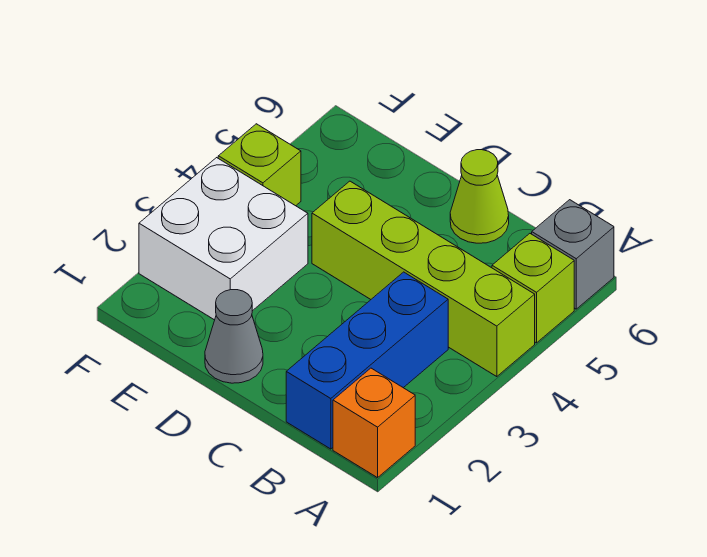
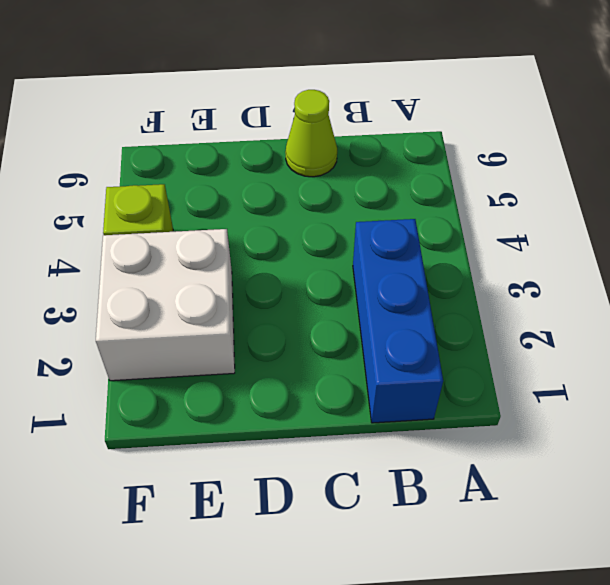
none -> orange 1x1 brick [333,368,415,478]
none -> lime 1x4 brick [312,181,535,377]

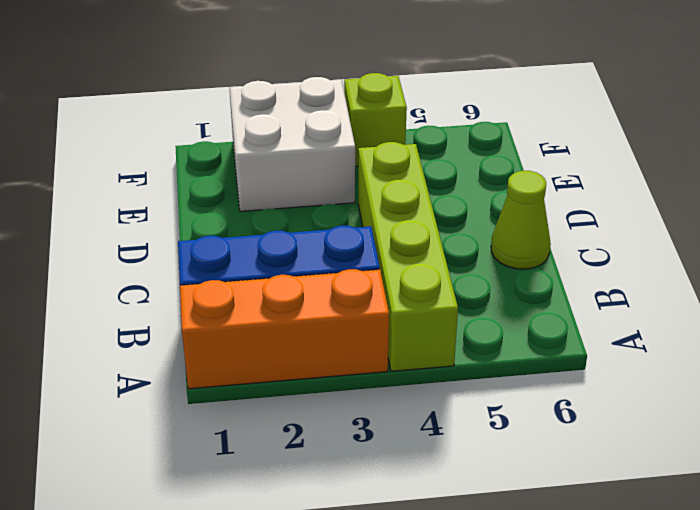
orange 1x3 brick [180,269,389,389] -> orange 1x1 brick [333,368,415,478]
none -> lime 1x1 brick [492,234,574,343]
none -> grey 1x1 brick [532,200,614,309]

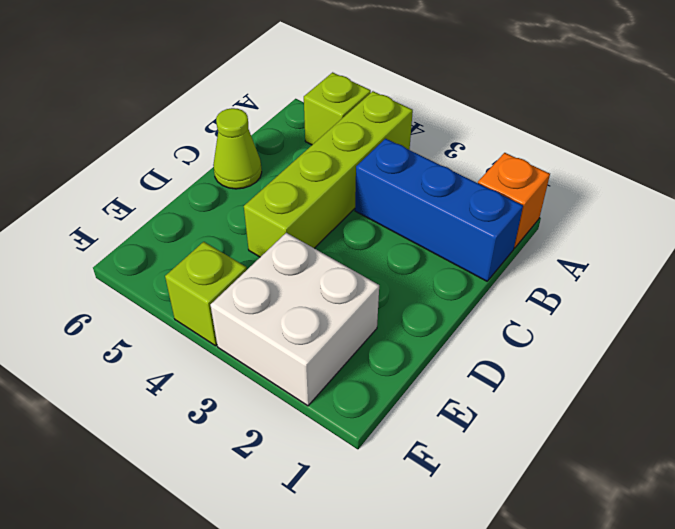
none -> grey 1x1 brick [532,200,614,309]
none -> grey 1x1 cone [205,290,263,383]

